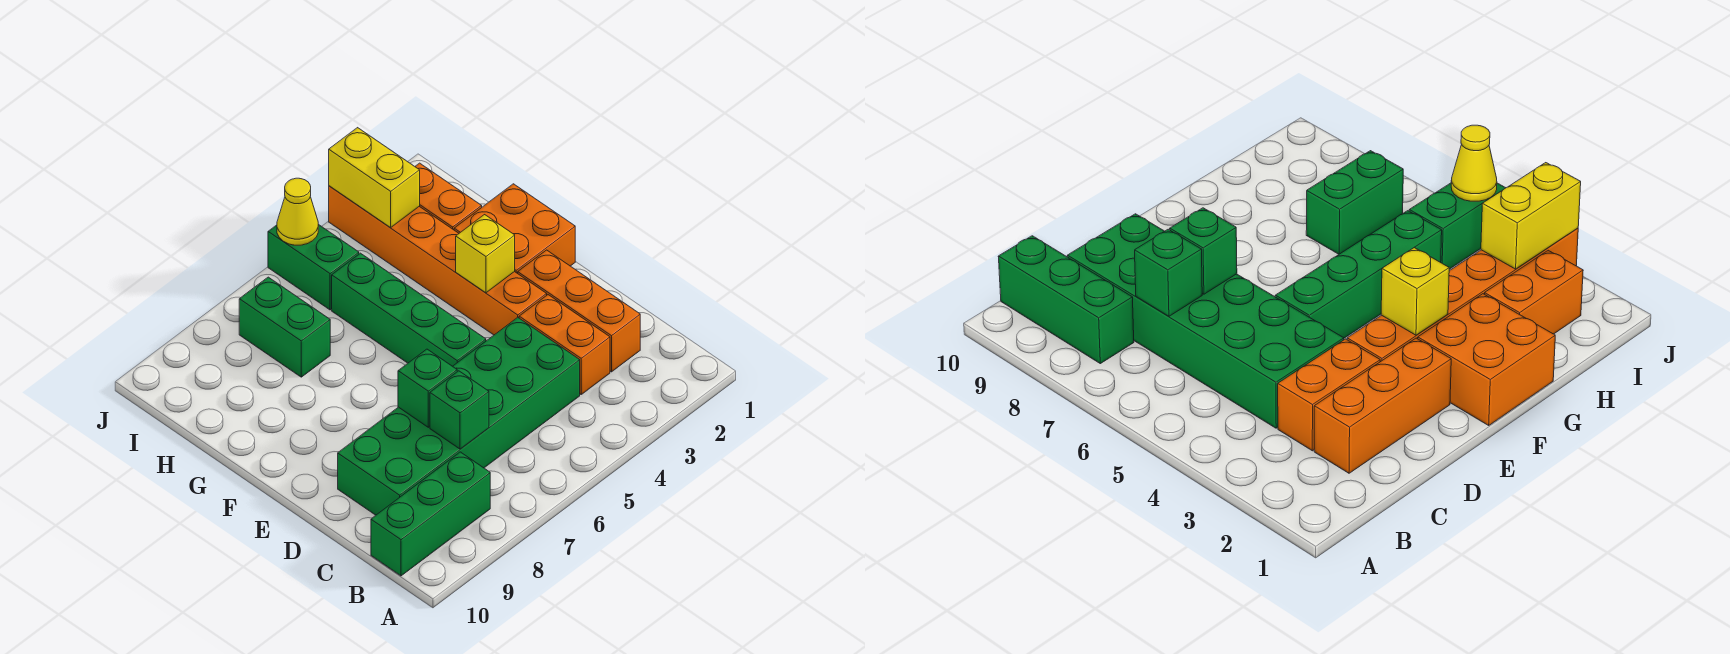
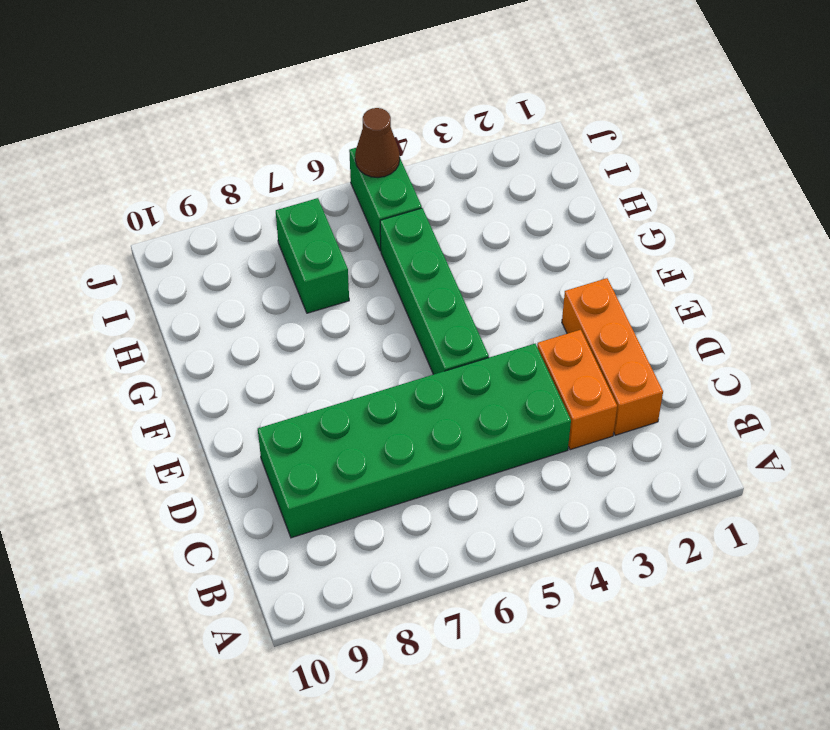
brown 1x1 cone [355,108,400,178] -> yellow 1x1 cone [277,178,318,245]
none -> green 1x3 brick [371,452,490,576]
none -> orange 1x6 brick [329,186,547,335]
none -> orange 2x2 brick [454,184,575,273]

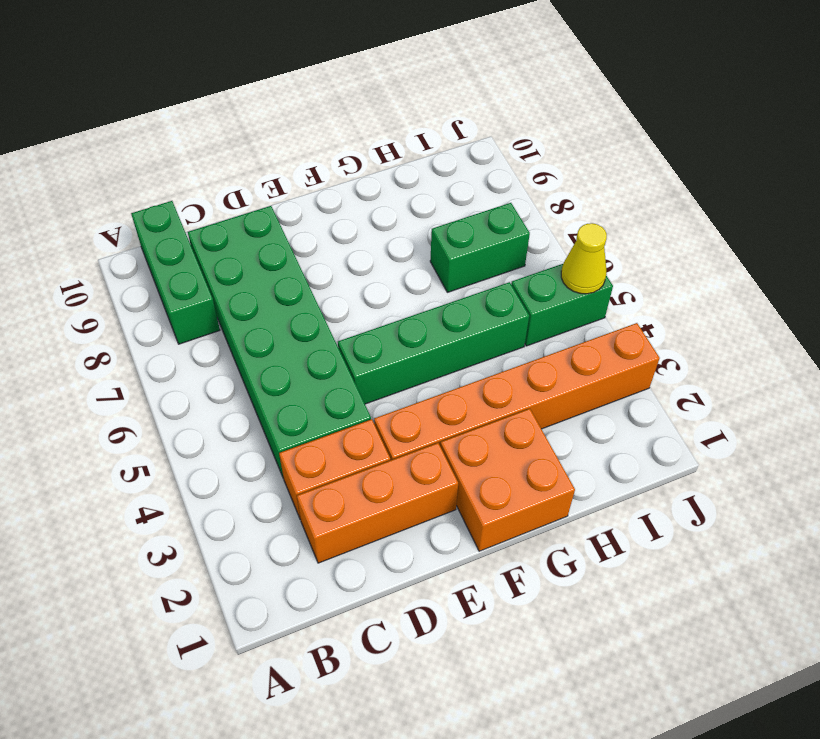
none -> orange 1x2 brick [415,163,482,230]
none -> green 1x1 brick [430,371,489,449]
none -> green 1x1 brick [398,349,457,427]

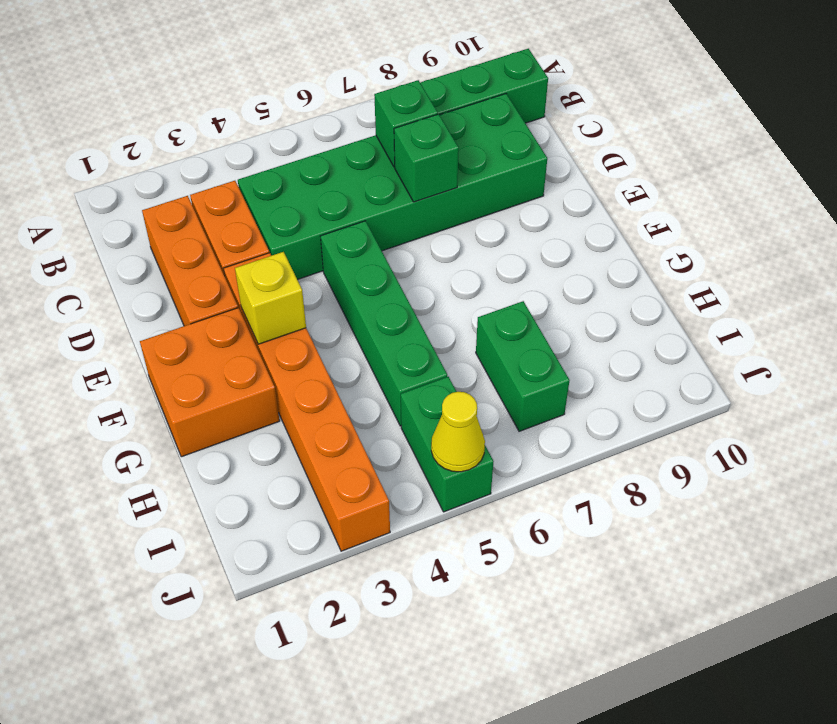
none -> orange 1x2 brick [415,163,482,230]
none -> yellow 1x2 brick [329,128,420,227]

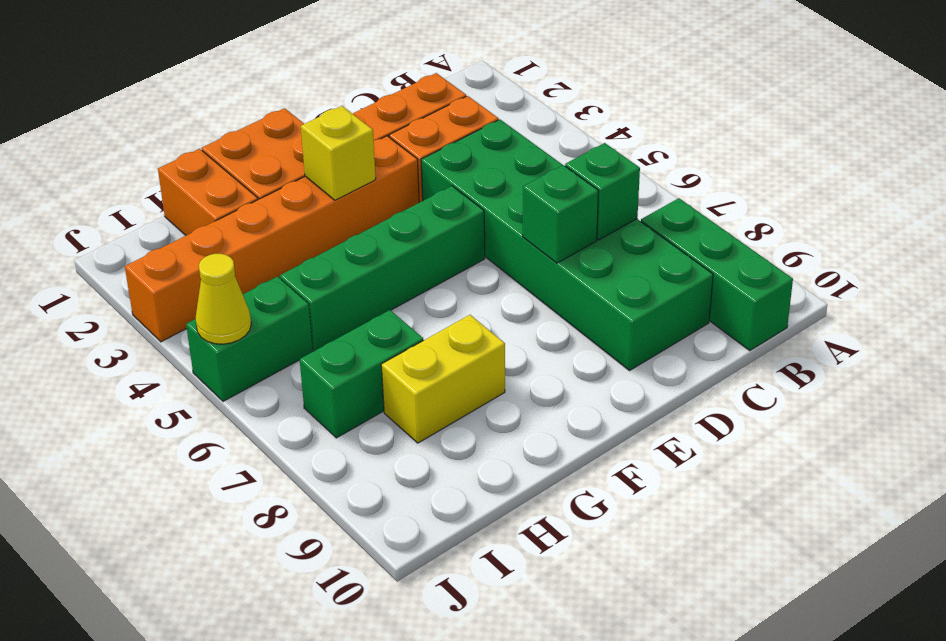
yellow 1x2 brick [381,315,505,443] -> yellow 1x2 brick moved to [329,128,420,227]
orange 1x2 brick [158,149,258,235] -> orange 1x2 brick turned to [415,163,482,230]

